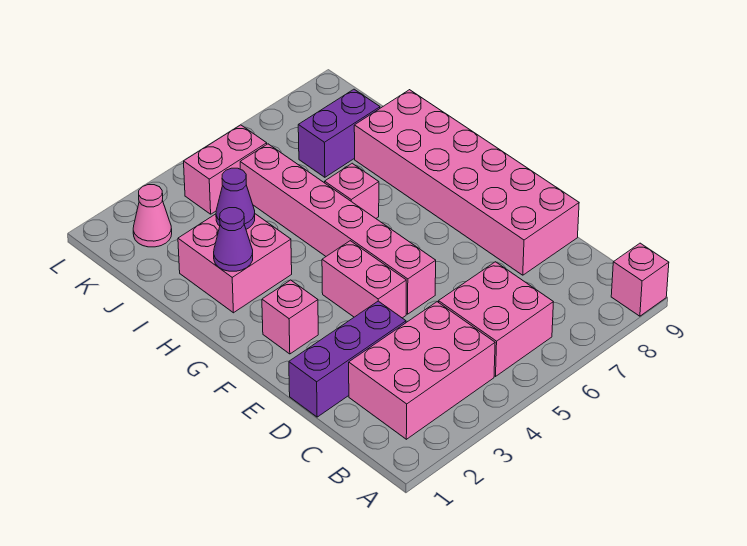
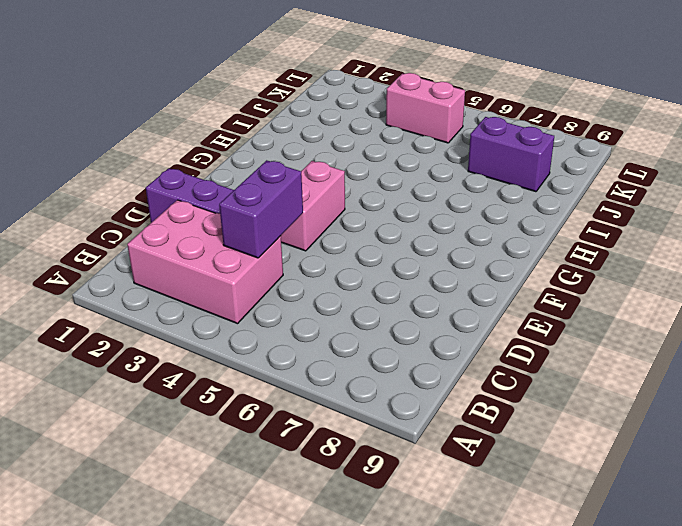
purple 1x2 brick [219,160,303,258] -> none
none -> pink 1x1 brick [611,243,669,316]
none -> pink 2x2 brick [439,262,553,376]
none -> pink 2x6 brick [354,90,579,275]

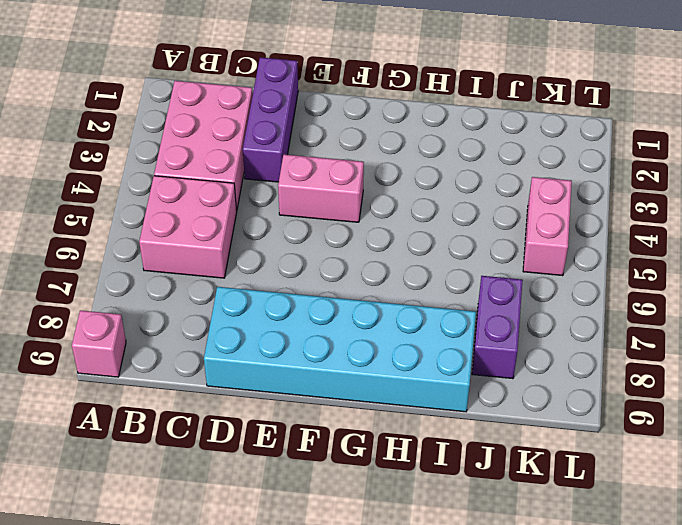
cyan 2x6 brick [204,287,476,412] -> pink 2x6 brick [354,90,579,275]
none -> pink 1x6 brick [240,144,436,314]
none -> pink 1x1 brick [262,280,318,354]
none -> pink 2x2 brick [178,214,292,313]

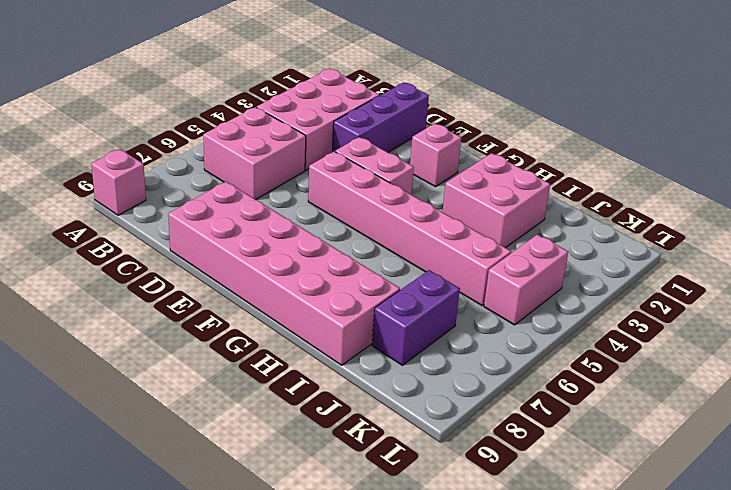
none -> pink 1x1 brick [325,163,379,218]
none -> pink 1x1 cone [133,185,172,247]
none -> purple 1x1 cone [214,208,253,271]

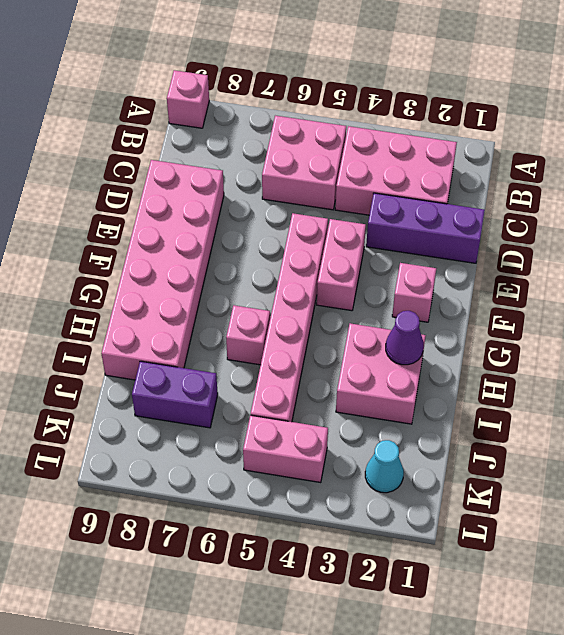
cyan 1x1 cone [365,440,404,493] -> pink 1x1 cone [133,185,172,247]
none -> purple 1x1 cone [216,168,255,229]

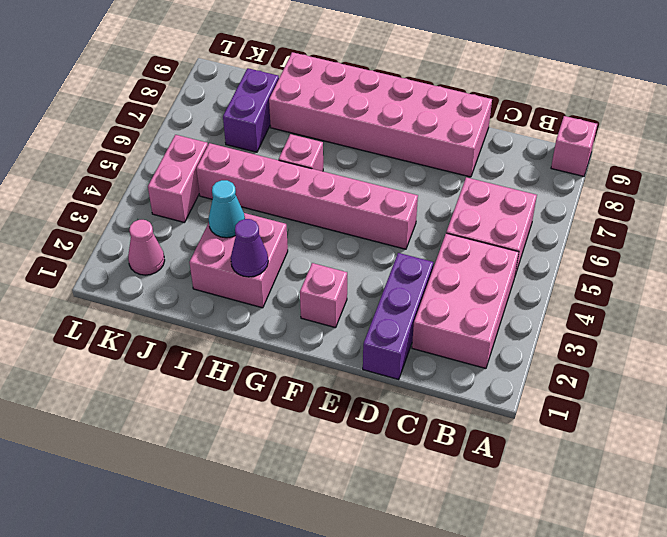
cyan 1x1 cone [208,180,245,238] -> purple 1x1 cone [216,168,255,229]
none -> pink 1x2 brick [322,241,406,318]

